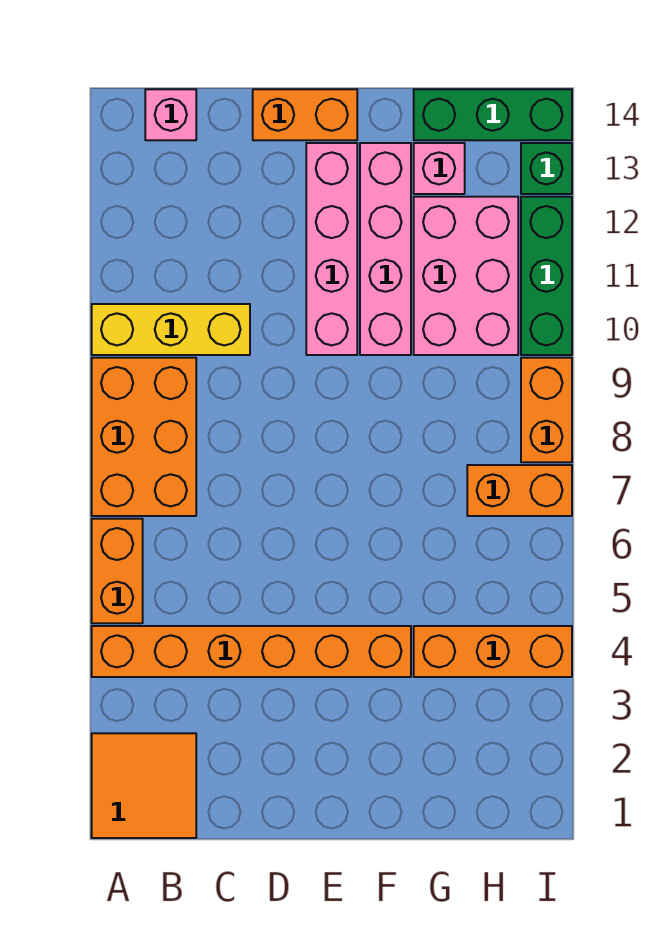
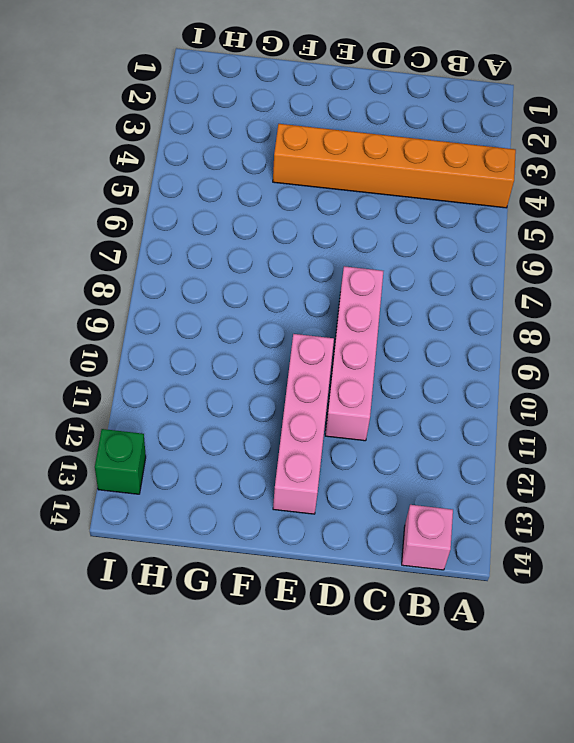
pink 1x4 brick [325,266,383,441] -> pink 1x4 brick moved to [360,143,411,355]
none -> orange 2x2 tile [92,733,196,838]
none -> orange 1x2 brick [92,519,143,623]
none -> orange 2x3 brick [92,358,196,516]

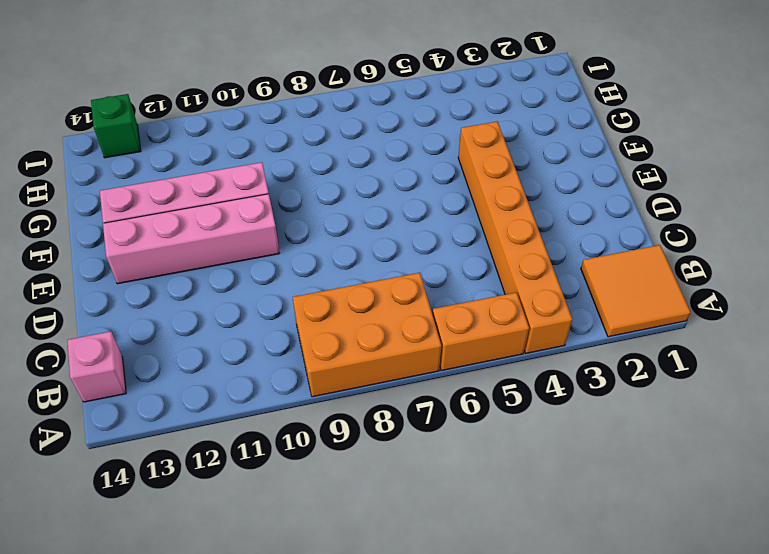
none -> yellow 1x3 brick [92,304,250,355]
none -> orange 1x2 brick [253,89,357,140]
none -> orange 1x3 brick [414,626,572,677]

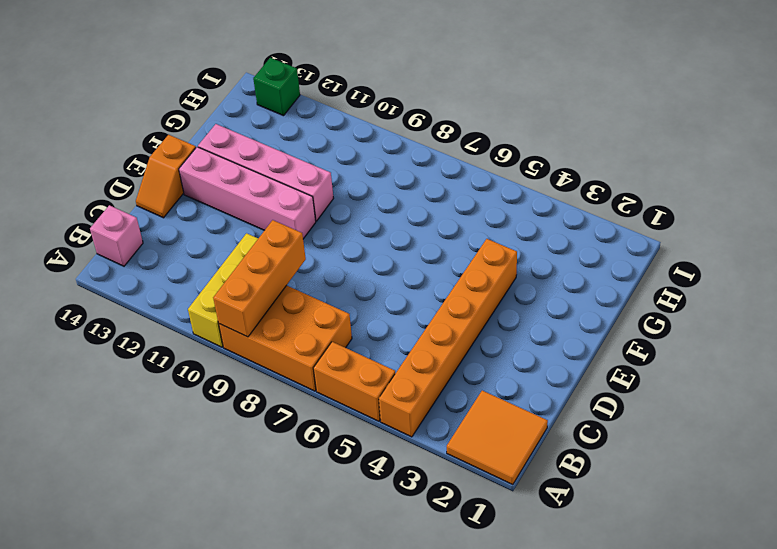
orange 1x3 brick [213,220,306,337] -> orange 1x3 brick moved to [414,626,572,677]
orange 1x2 slope [136,135,196,218] -> orange 1x2 brick [253,89,357,140]
none -> pink 2x3 brick [414,197,518,355]
none -> pink 1x1 brick [414,143,465,194]
none -> green 1x3 brick [414,89,572,140]

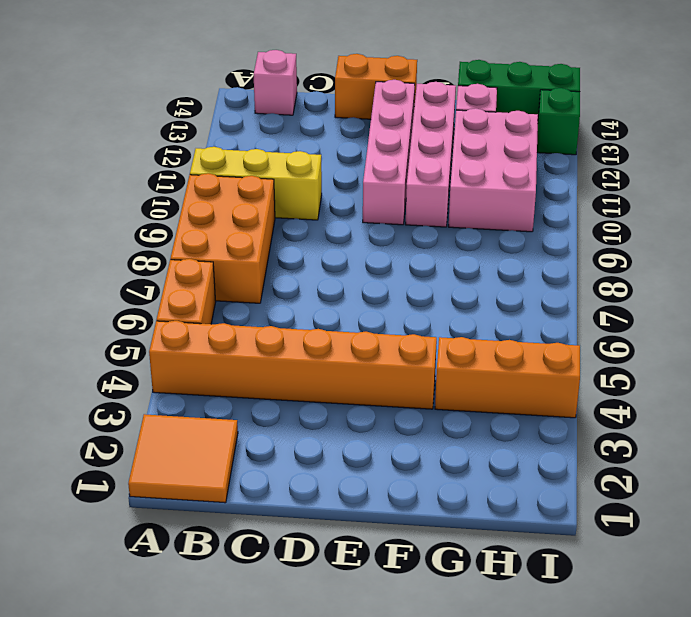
none -> orange 1x2 brick [467,465,572,516]
none -> orange 1x2 brick [521,358,572,462]
none -> green 1x3 brick [521,197,572,355]

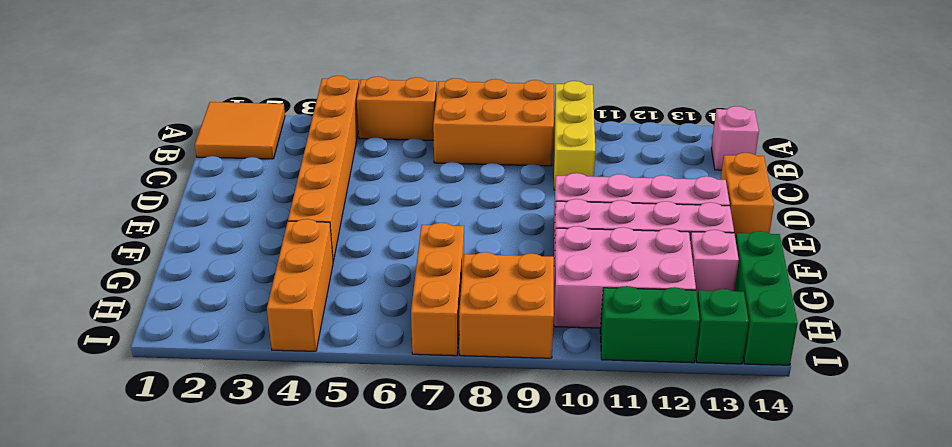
orange 1x3 brick [411,223,464,356] -> orange 1x2 brick [467,465,572,516]
orange 2x2 brick [459,252,554,358] -> orange 1x2 brick [521,358,572,462]
green 1x2 brick [600,286,700,363] -> green 1x3 brick [521,197,572,355]

